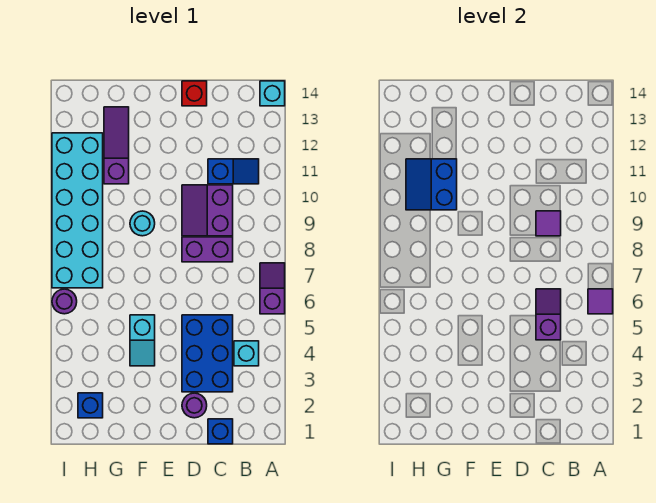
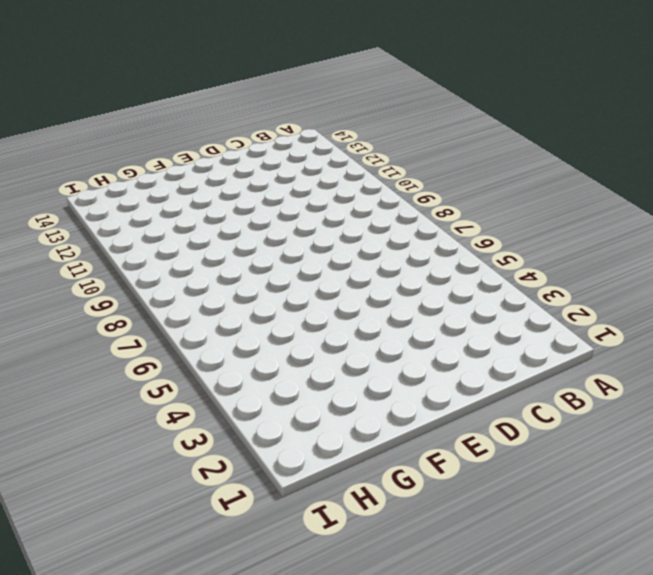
none -> purple 1x2 slope [260,263,285,314]
none -> cyan 1x1 brick [260,81,285,106]
none -> cyan 1x1 brick [234,341,259,366]

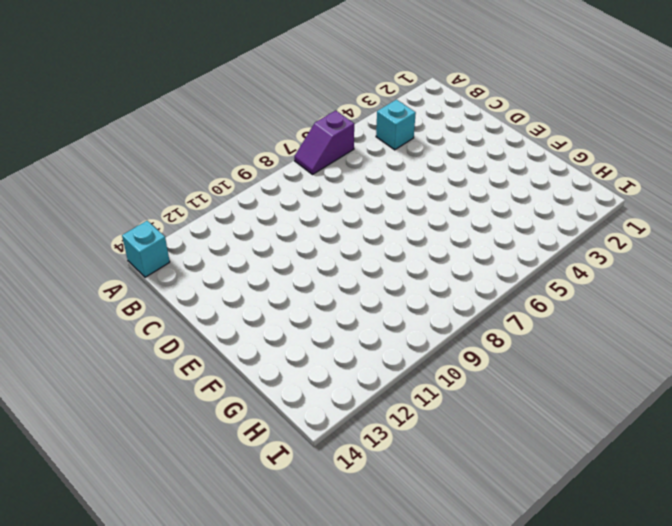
none -> blue 1x2 slope [208,159,259,184]
none -> blue 1x1 brick [208,419,233,444]
none -> blue 2x3 brick [182,315,233,392]

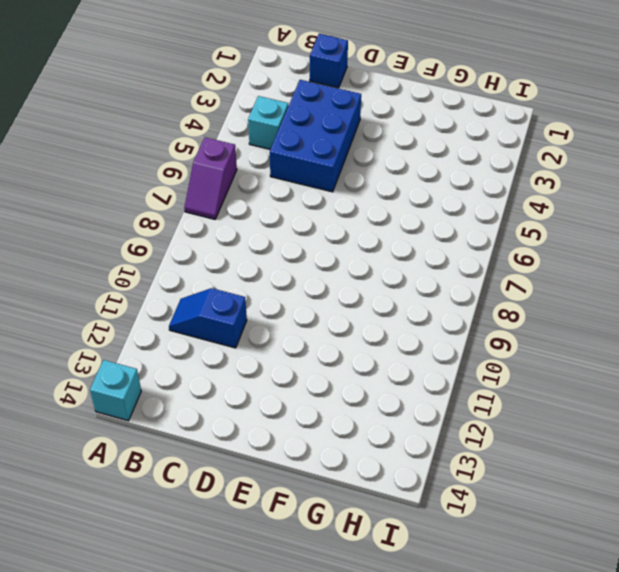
none -> purple 1x2 brick [182,237,233,262]
none -> purple 2x2 slope [182,185,233,236]
none -> purple 1x1 round brick [182,393,207,418]

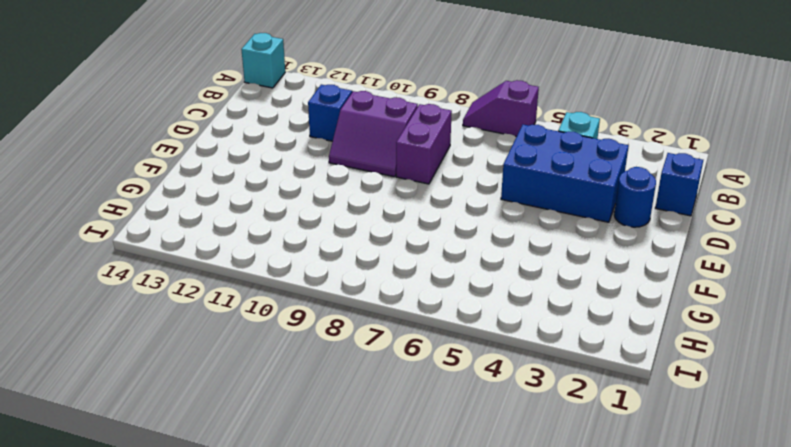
blue 1x1 round brick [614,167,656,227] -> purple 1x1 round brick [182,393,207,418]
none -> red 1x1 brick [182,81,207,106]
none -> cyan 1x2 slope [130,315,155,366]
none -> cyan 1x1 round brick [130,211,155,236]

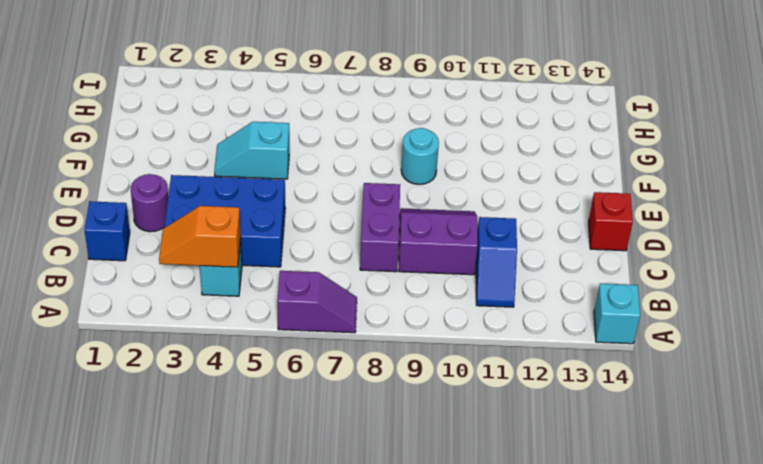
orange 1x2 slope [159,206,241,267] -> none
none -> purple 1x3 slope [104,107,129,184]
none -> blue 1x1 brick [78,393,103,418]
none -> cyan 2x6 brick [52,133,103,288]

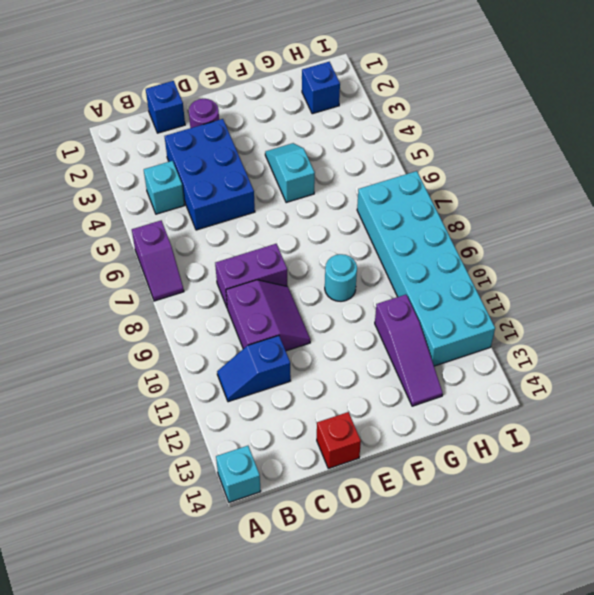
none -> purple 1x1 round brick [52,289,77,314]
none -> purple 1x1 tile [588,289,613,314]
none -> purple 1x2 slope [536,289,561,340]

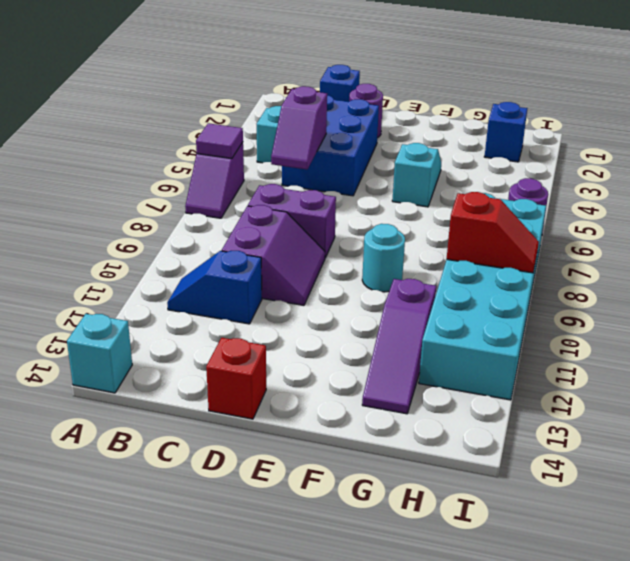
red 1x2 slope [447,192,539,273] -> none
none -> purple 1x1 tile [536,211,561,236]
none -> blue 2x2 slope [406,159,457,210]

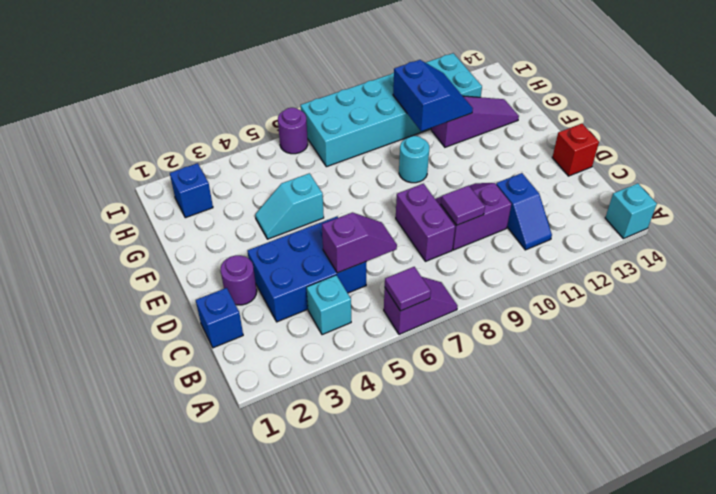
blue 2x2 slope [393,60,473,131] -> blue 2x2 slope turned to [406,159,457,210]

